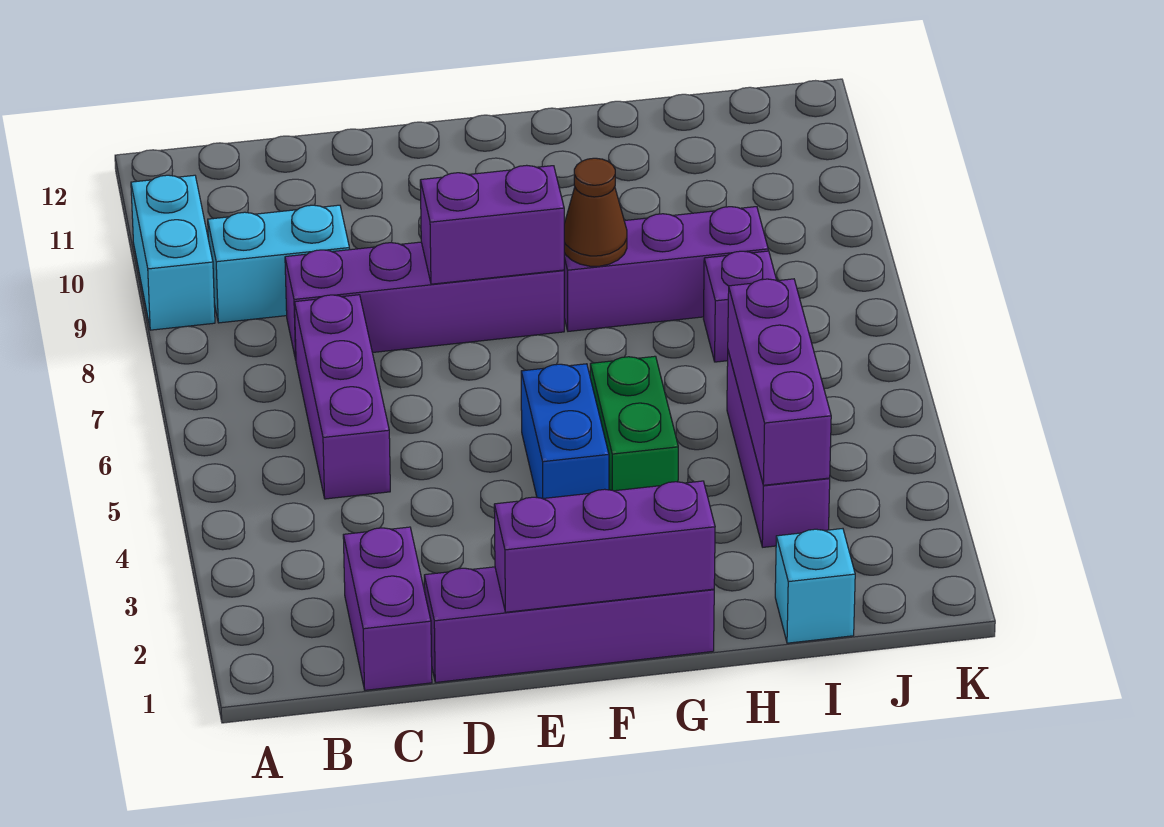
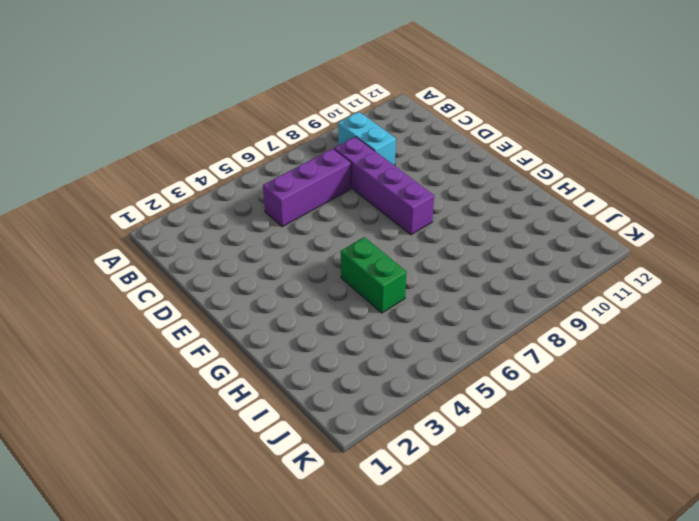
green 1x2 brick [341,237,406,313] -> green 1x2 brick turned to [590,356,678,491]
none -> cyan 1x2 brick [131,175,215,330]
none -> purple 1x2 brick [343,527,432,690]
none -> purple 1x4 brick [424,567,714,682]

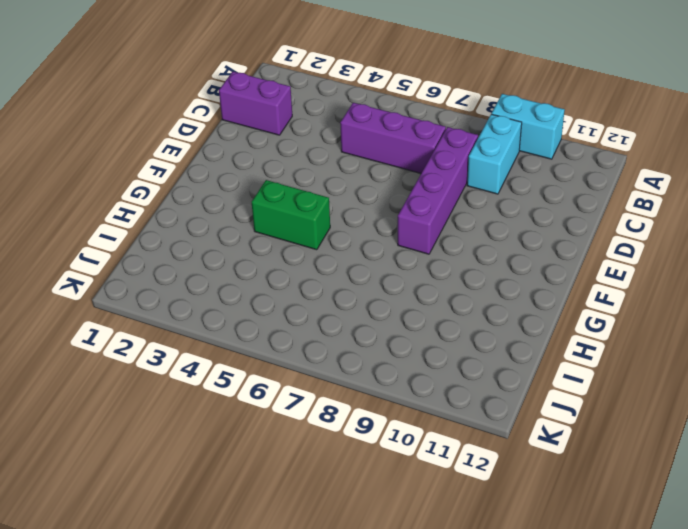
none -> purple 1x4 brick [424,567,714,682]
none -> blue 1x2 brick [521,364,609,499]
none -> purple 1x3 brick [564,207,768,331]

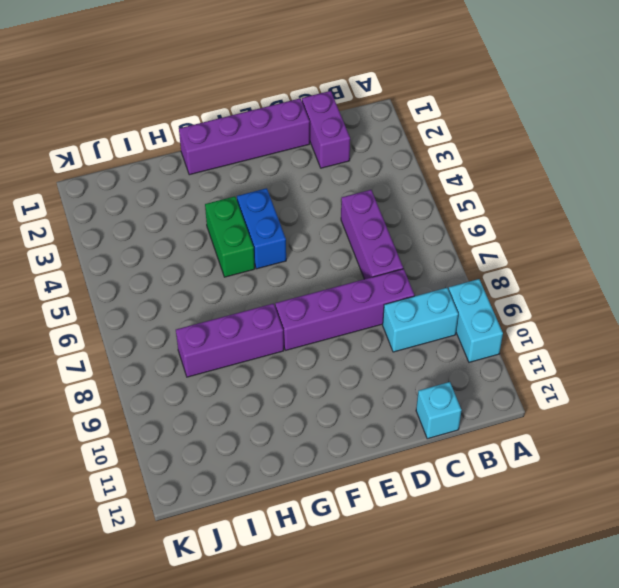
cyan 1x1 brick [416,382,462,439] -> cyan 1x1 brick moved to [775,529,855,643]
none -> purple 1x3 brick [727,351,830,547]
none -> purple 1x1 brick [704,251,777,362]
none -> purple 1x3 brick [494,481,715,612]

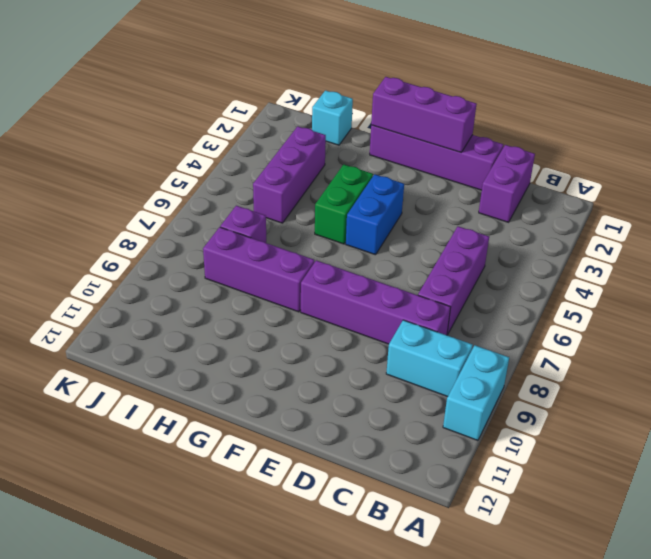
none -> purple 1x2 brick [420,165,564,284]
none -> brown 1x1 cone [564,158,627,266]
none -> purple 1x3 brick [728,279,831,485]

